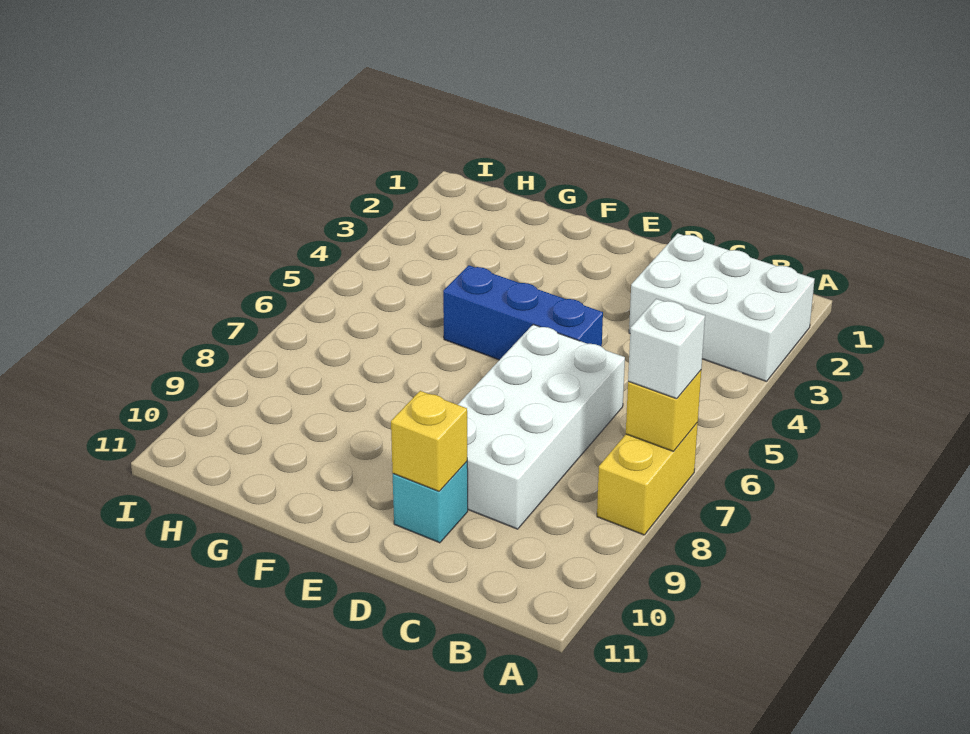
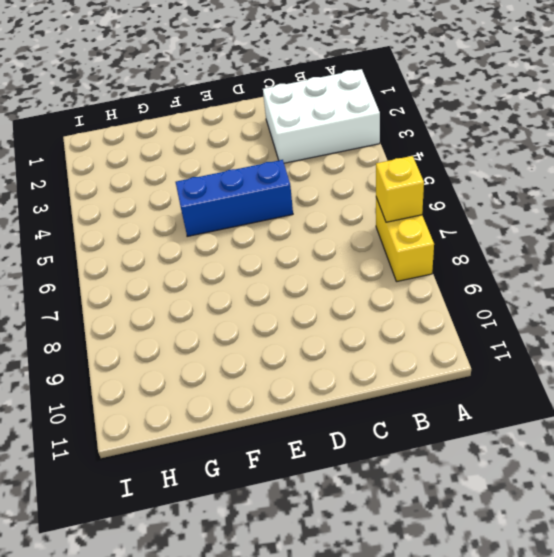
none -> white 2x4 brick [458,324,625,529]
none -> cyan 1x1 brick [393,462,468,543]

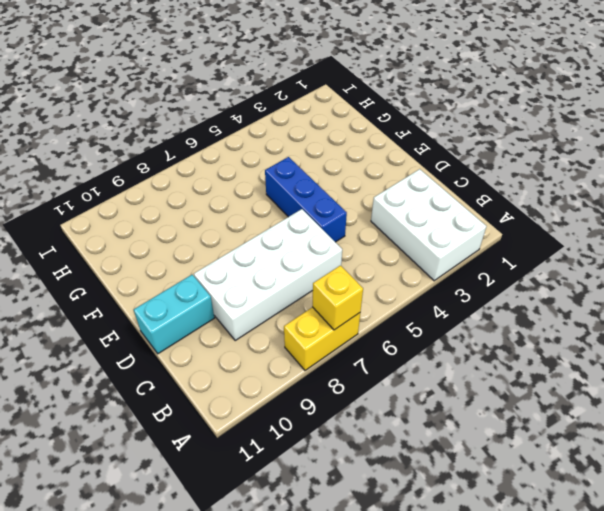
cyan 1x2 brick [134,275,214,354] -> cyan 1x1 brick [393,462,468,543]
none -> yellow 1x1 brick [391,391,467,491]
none -> white 1x1 brick [628,299,705,399]

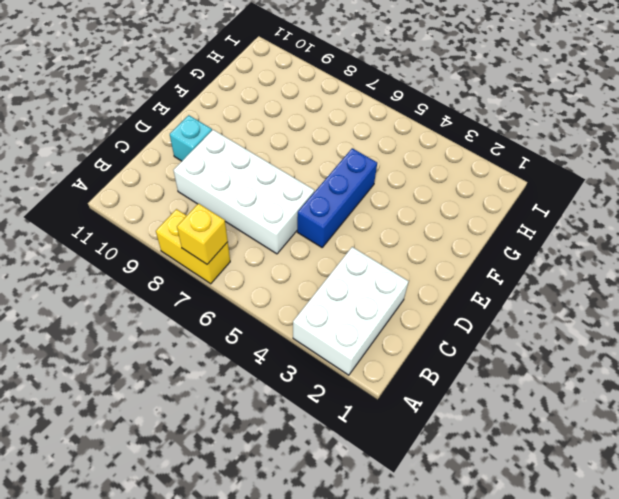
none -> yellow 1x1 brick [391,391,467,491]
none -> white 1x1 brick [628,299,705,399]

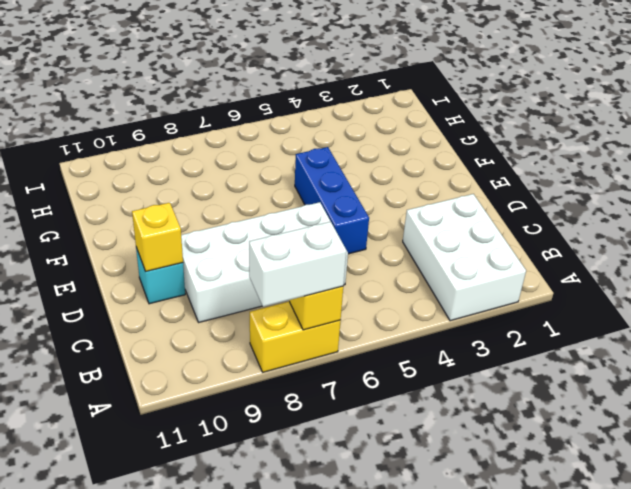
white 1x2 brick [249,222,346,307] -> white 1x1 brick [628,299,705,399]

